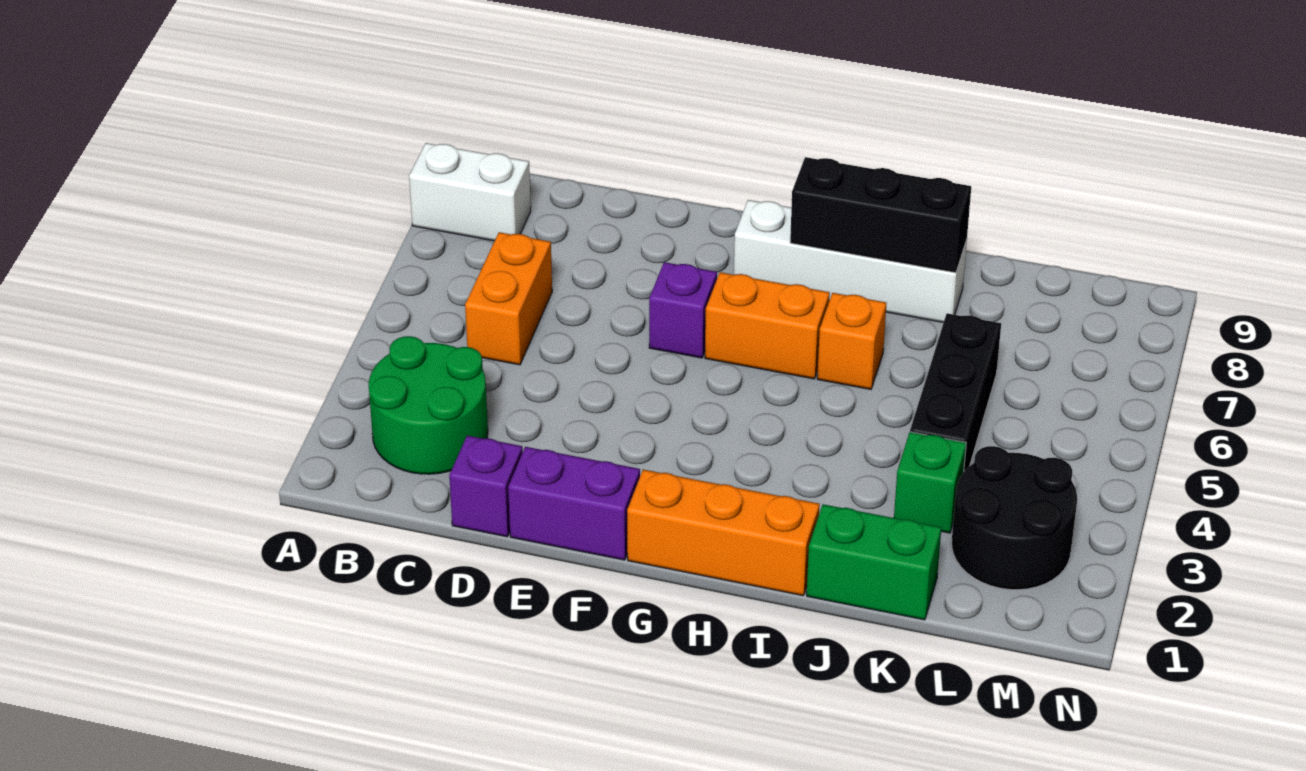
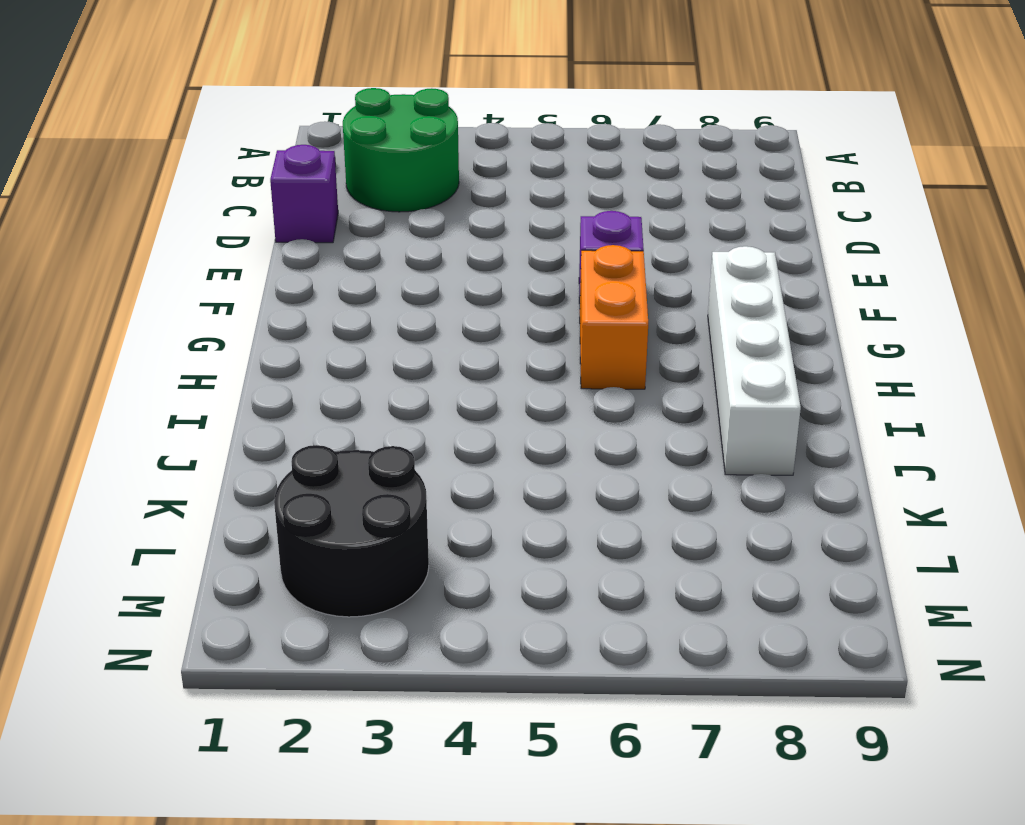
none -> white 1x2 brick [409,143,531,241]
none -> orange 1x2 brick [465,232,552,365]
none -> purple 1x2 brick [508,447,640,560]

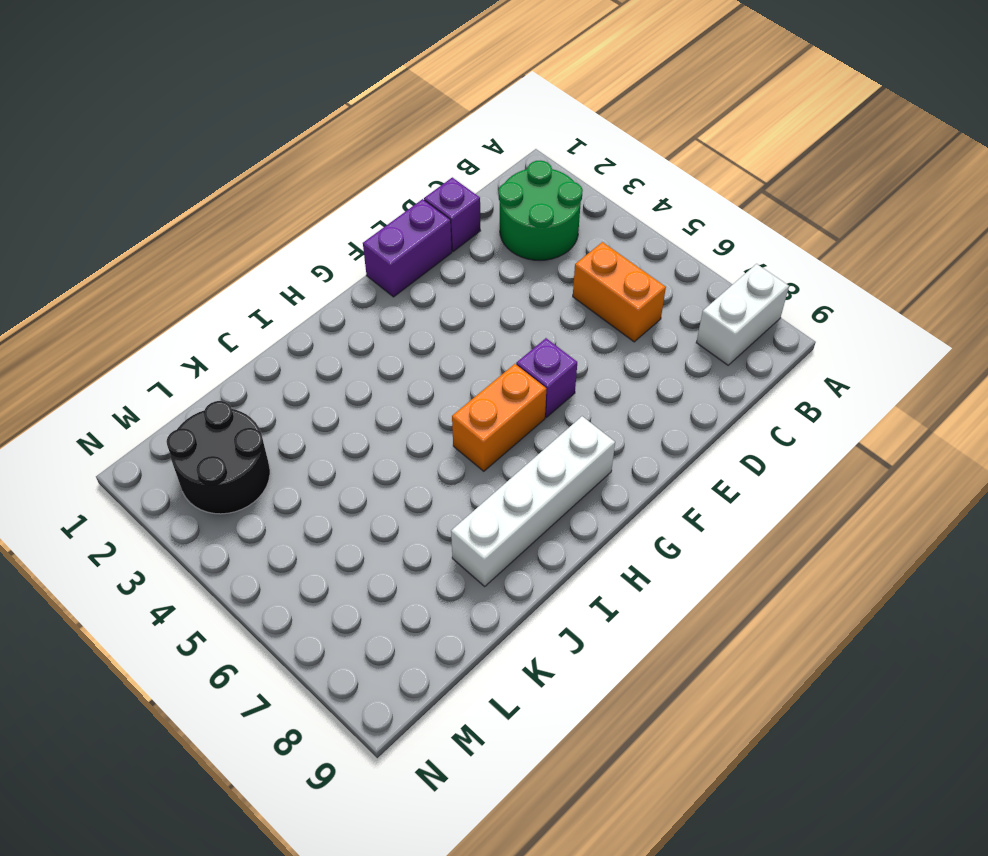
none -> orange 1x3 brick [627,470,820,596]
none -> orange 1x1 brick [817,293,886,389]
none -> green 1x2 brick [807,504,941,620]

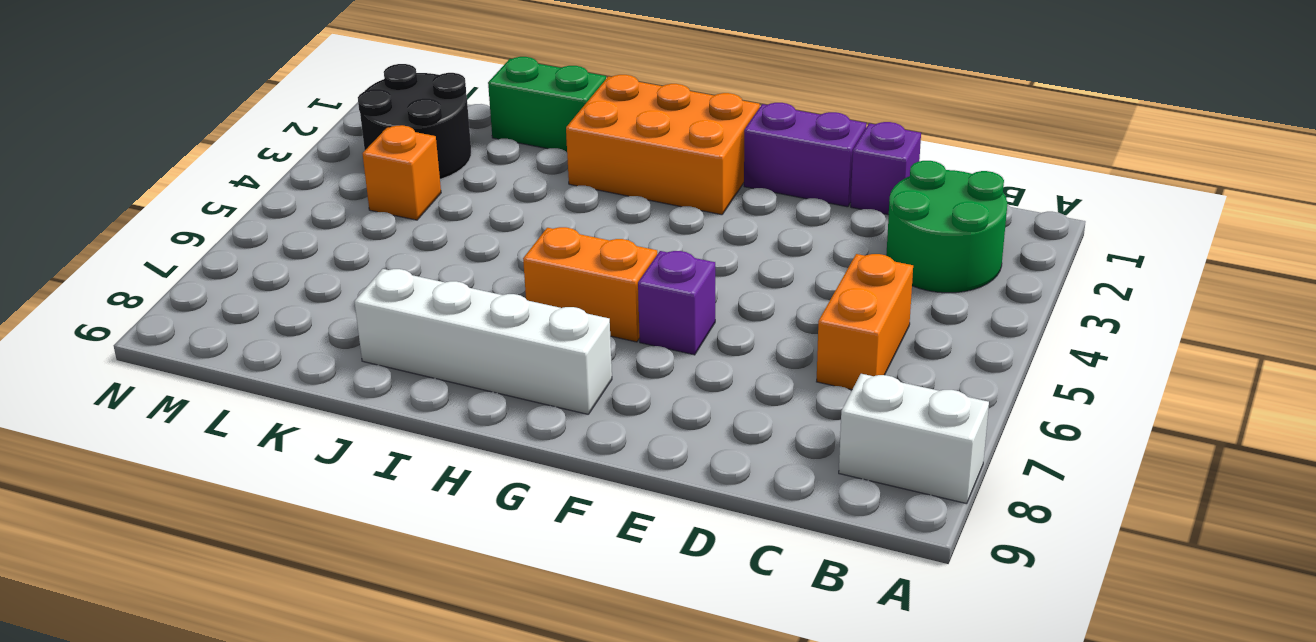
orange 2x3 brick [566,75,760,215] -> orange 1x3 brick [627,470,820,596]
orange 1x1 brick [362,125,441,220] -> orange 1x1 brick moved to [817,293,886,389]
none -> green 1x1 brick [894,432,966,533]
none -> black 1x3 brick [910,313,1001,471]
none -> black 1x3 brick [790,157,971,273]

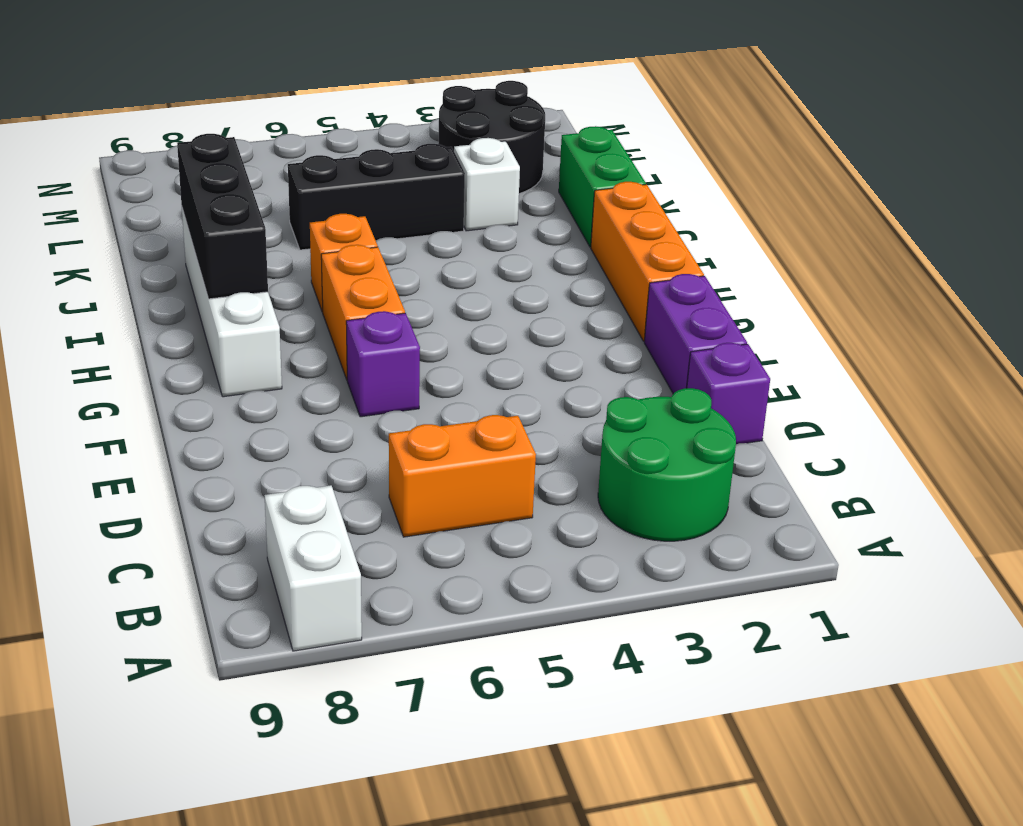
white 1x1 brick [454,138,520,231] -> green 1x1 brick [894,432,966,533]

